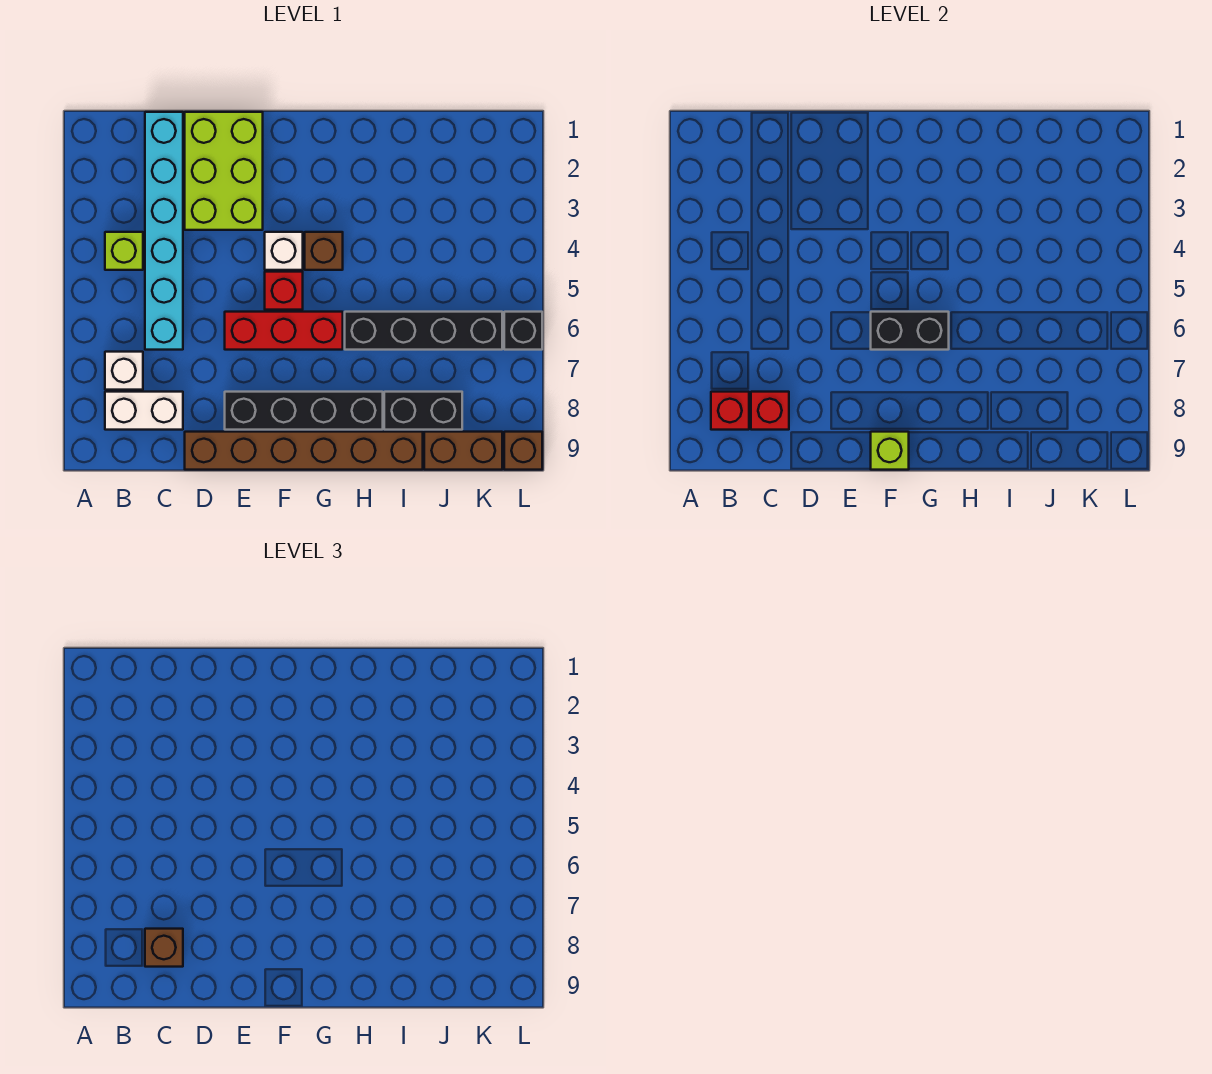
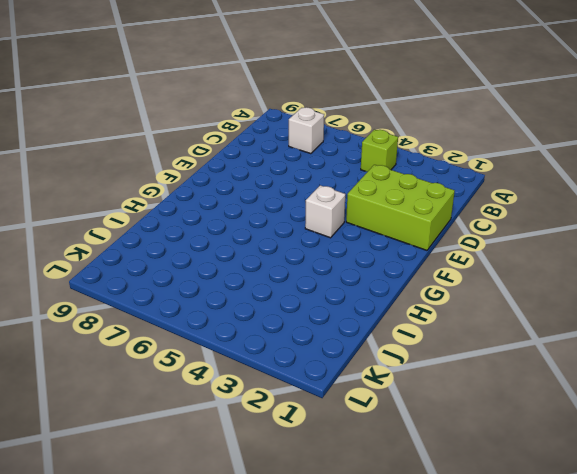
none -> white 1x2 brick [105,392,183,430]
none -> cyan 1x6 brick [145,112,183,350]
none -> brown 1x6 brick [185,432,423,470]

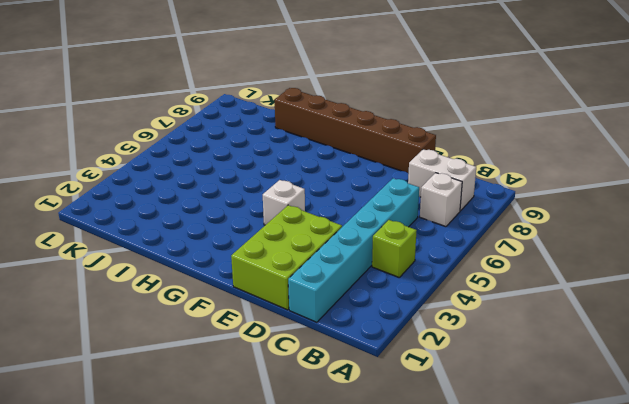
none -> red 1x3 brick [225,312,343,350]
none -> black 1x4 brick [225,392,383,430]
none -> red 1x1 brick [265,272,303,310]

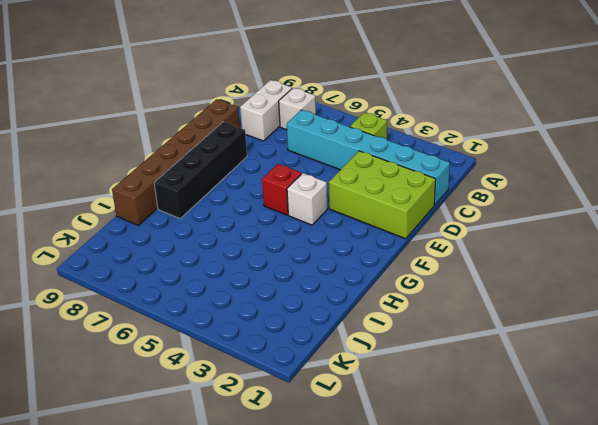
none -> red 1x3 brick [225,312,343,350]
none -> brown 1x1 brick [305,232,343,270]
none -> black 1x4 brick [345,312,502,350]

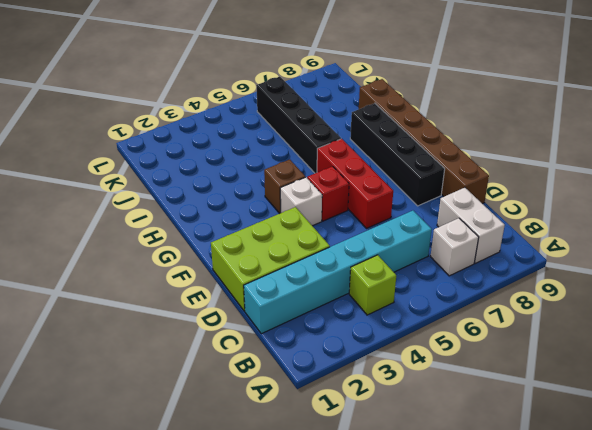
none -> black 1x2 brick [384,392,462,430]
none -> brown 1x2 brick [424,432,502,470]
none -> black 1x1 brick [504,312,542,350]

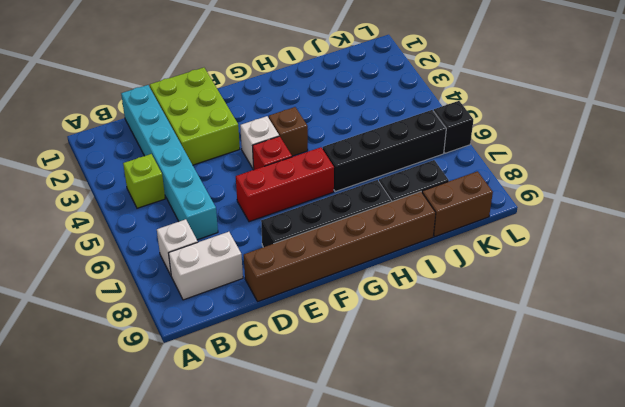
none -> brown 1x1 brick [504,432,542,470]
none -> red 1x1 brick [711,392,749,430]
none -> red 1x1 brick [751,392,789,430]

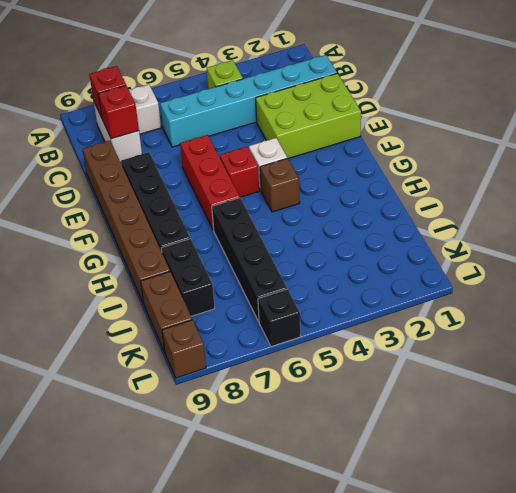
none -> black 1x2 brick [871,312,949,350]
none -> lime 1x1 brick [871,432,909,470]
none -> brown 1x1 brick [145,929,183,967]

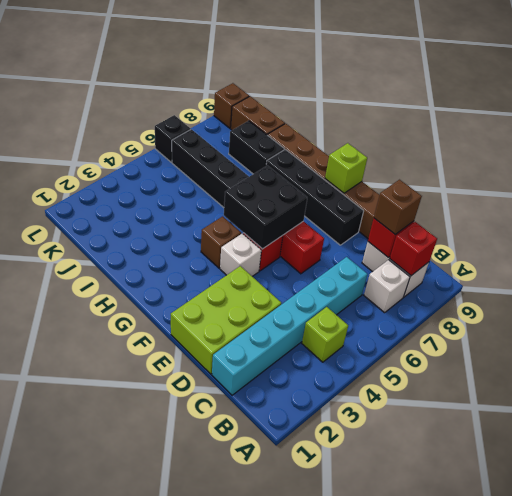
black 2x2 brick [224,166,307,249] -> black 1x2 brick [871,312,949,350]

